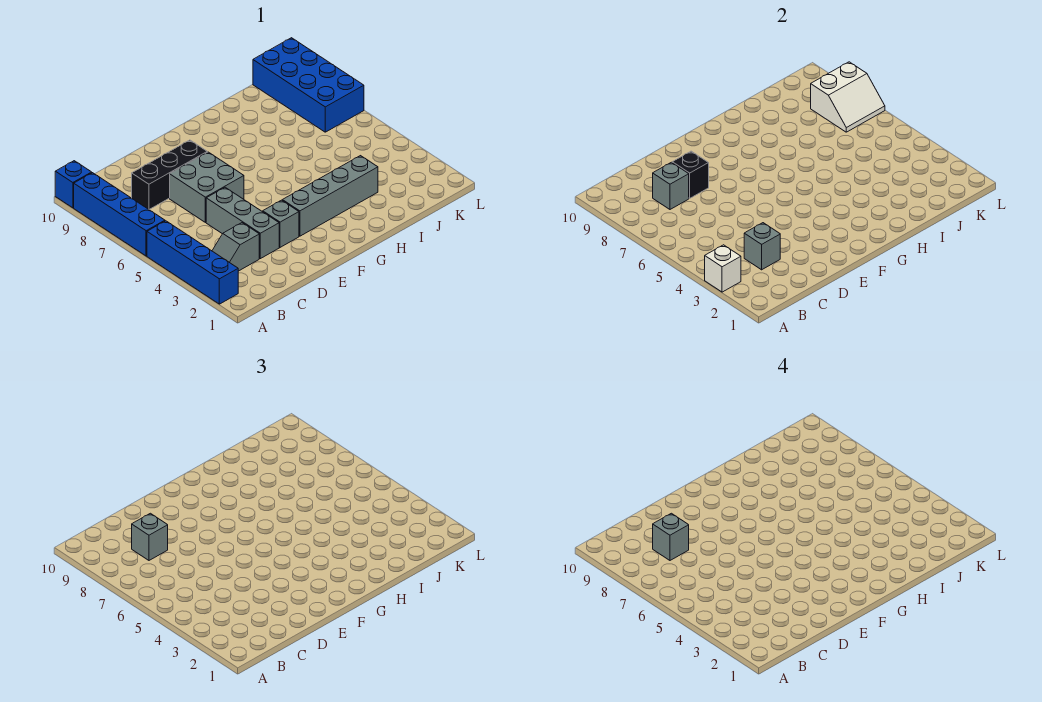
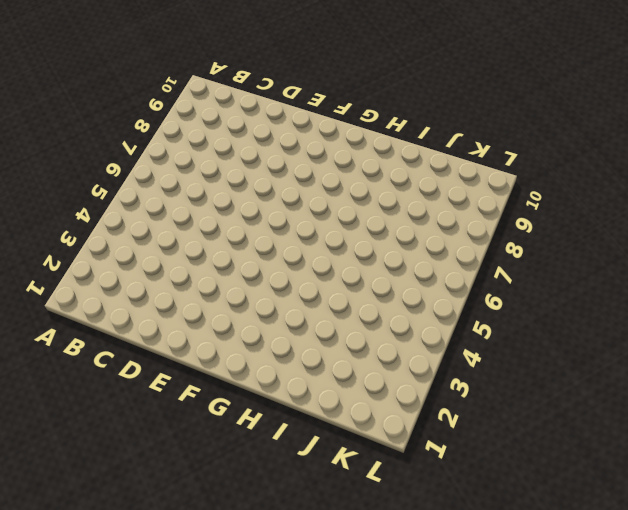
none -> blue 1x4 brick [147,221,238,304]
none -> blue 1x4 brick [74,173,165,256]
none -> blue 1x1 brick [55,161,92,208]

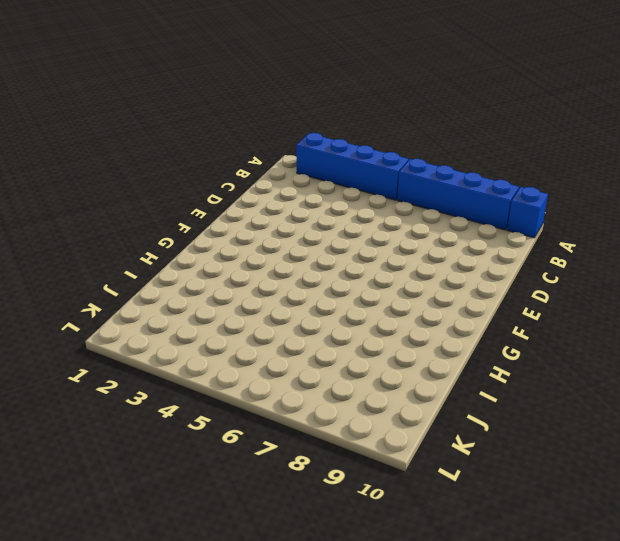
none -> grey 1x2 slope [212,223,259,271]
none -> black 1x3 brick [132,140,207,209]
none -> grey 1x3 brick [206,187,279,259]

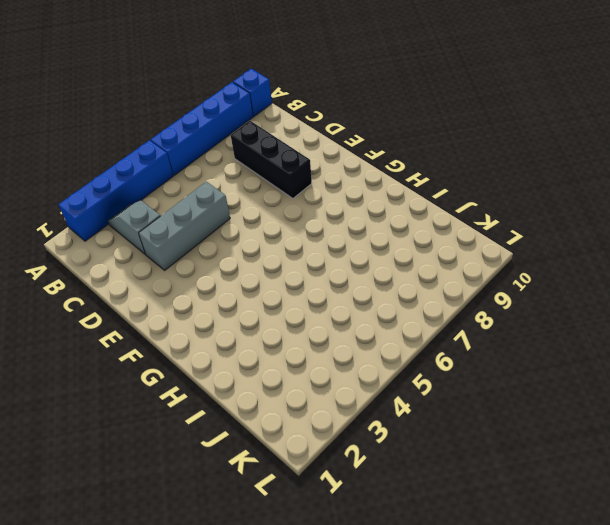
none -> grey 2x2 brick [170,152,244,222]
none -> grey 1x1 brick [263,200,299,247]
none -> grey 1x4 brick [282,156,378,236]

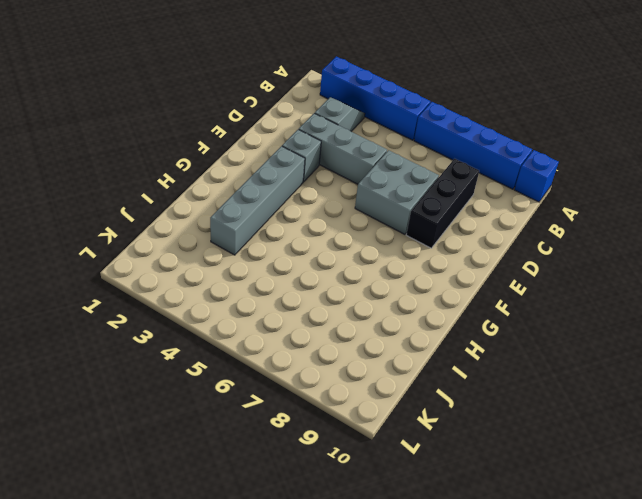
none -> blue 2x4 brick [253,38,364,132]
none -> white 1x1 brick [705,245,741,292]
none -> grey 1x1 brick [744,223,780,270]

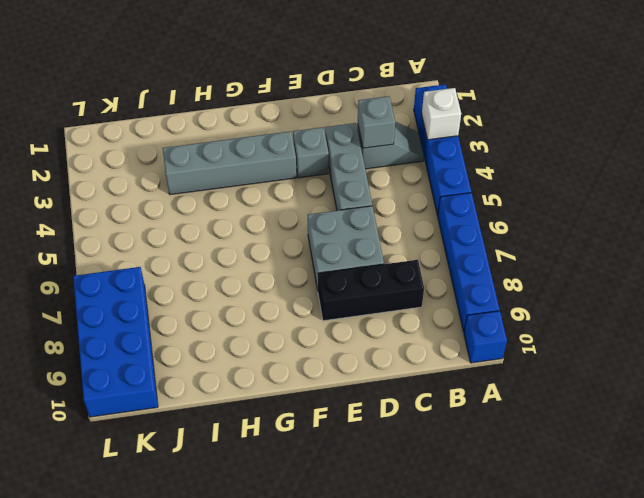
none -> grey 1x1 brick [653,162,689,209]
none -> black 1x1 brick [672,151,709,198]
none -> white 2x2 slope [811,62,885,132]

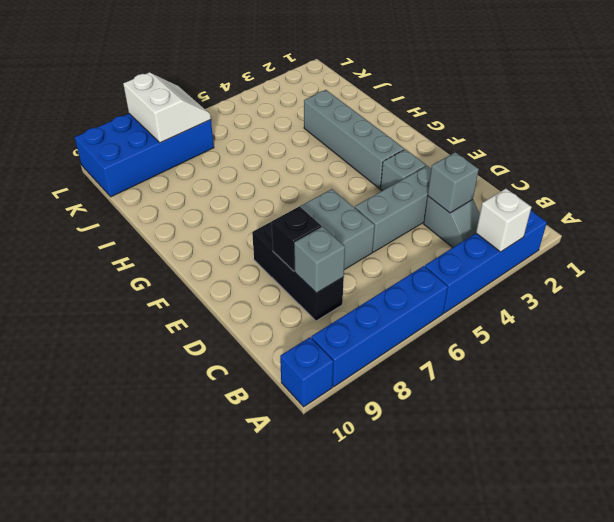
none -> grey 1x1 brick [132,513,168,560]
none -> grey 1x1 brick [653,513,689,560]

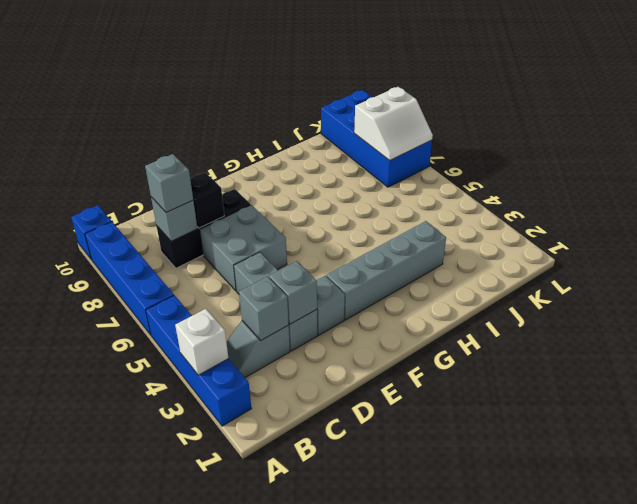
grey 1x1 brick [269,261,317,324] -> grey 1x1 brick moved to [653,513,689,560]

